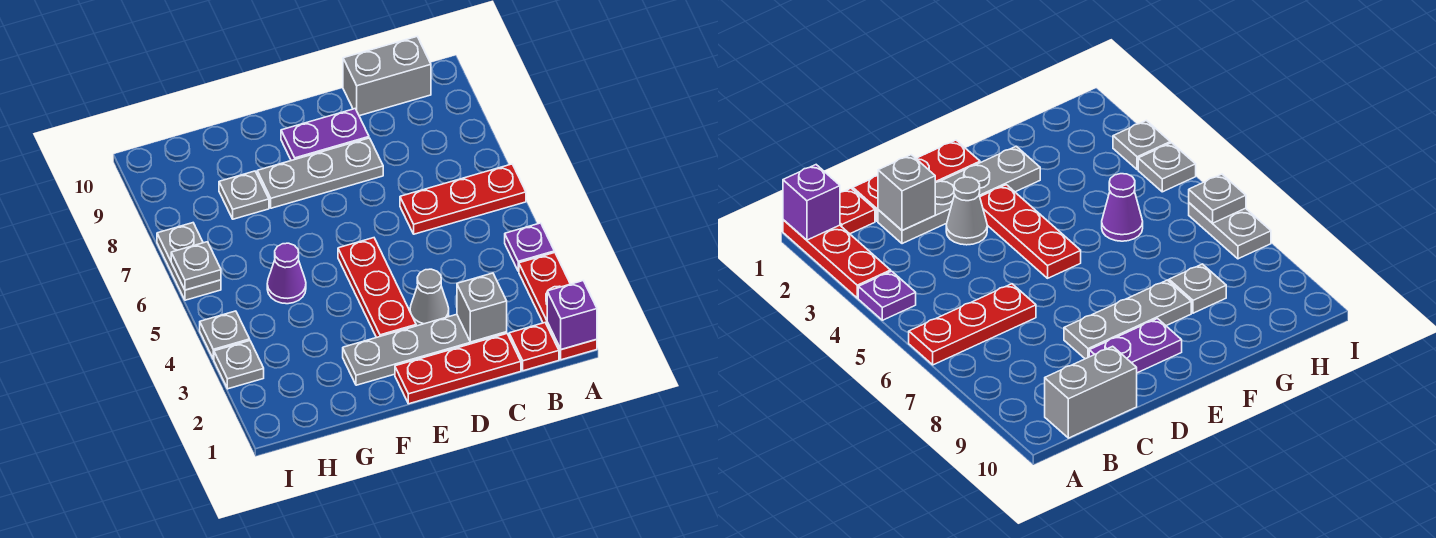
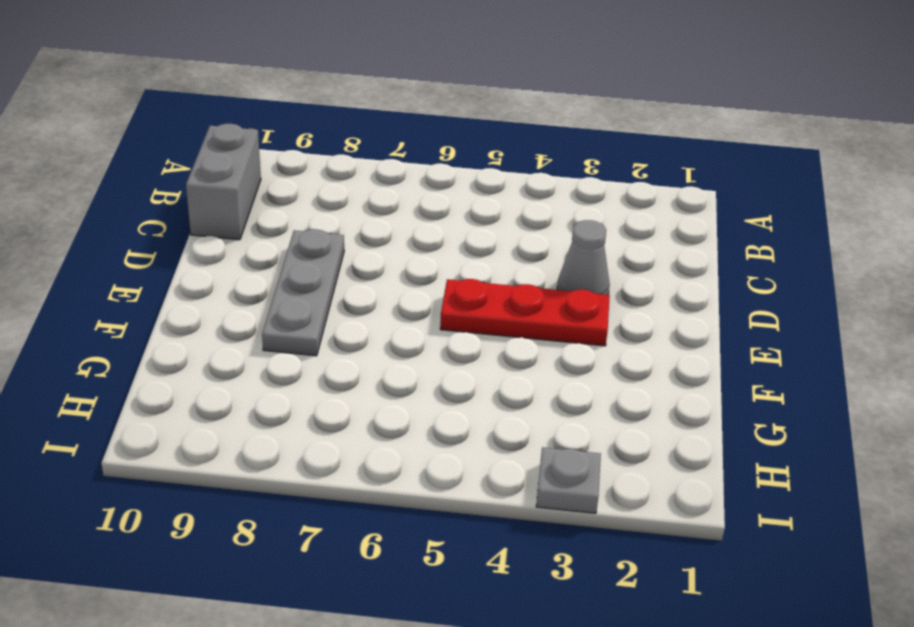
none -> red 1x3 plate [519,252,597,360]
none -> purple 1x1 plate [505,223,554,271]
none -> red 1x3 plate [400,164,526,234]

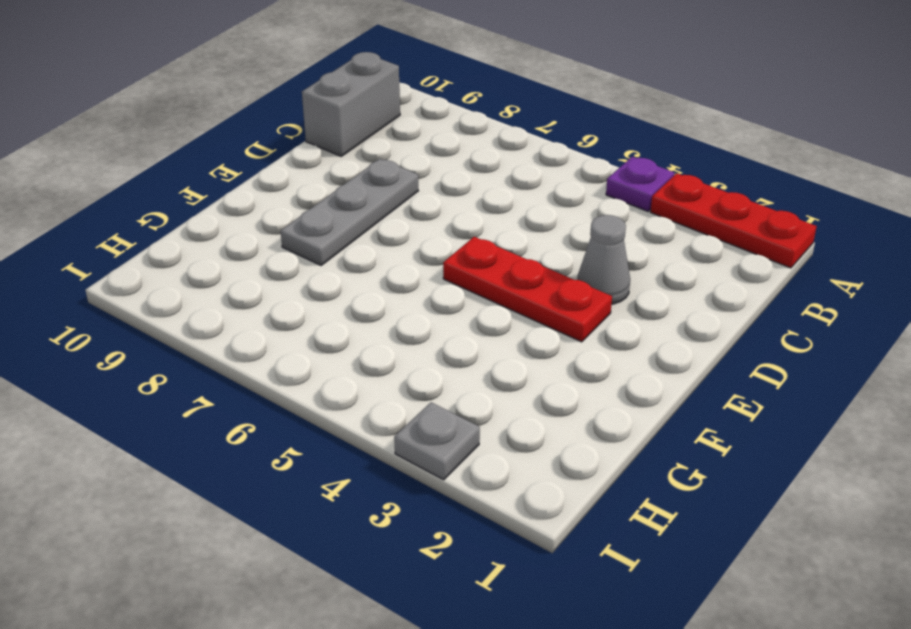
none -> red 1x3 plate [400,164,526,234]
none -> red 1x1 plate [509,323,559,371]
none -> red 1x3 plate [395,334,521,404]

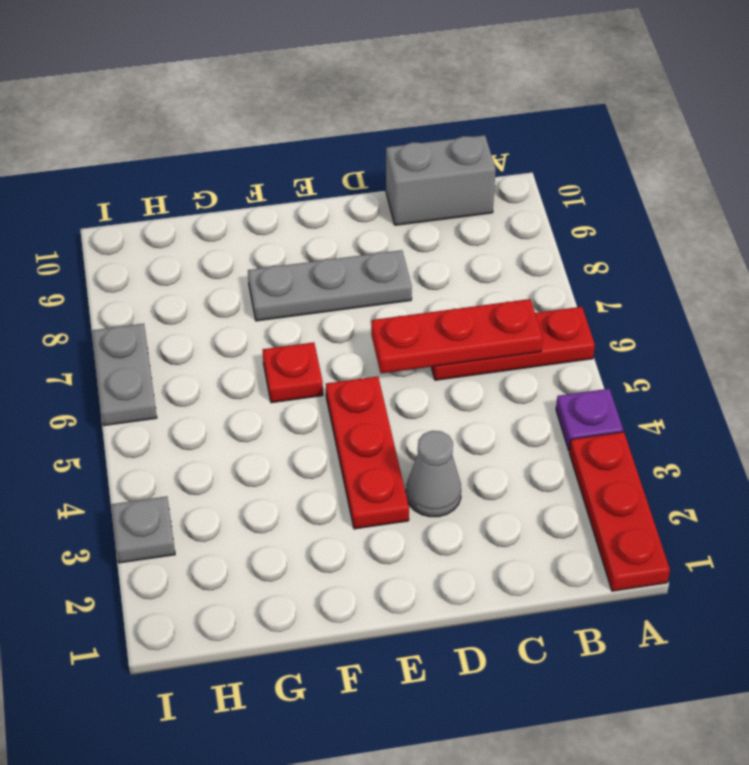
red 1x3 plate [371,299,543,373] -> red 1x3 plate moved to [395,334,521,404]
red 1x1 plate [263,342,323,403] -> red 1x1 plate moved to [509,323,559,371]
none -> grey 1x4 plate [343,314,507,385]
none -> purple 1x2 plate [281,109,369,161]
none -> purple 1x1 cone [267,243,306,304]

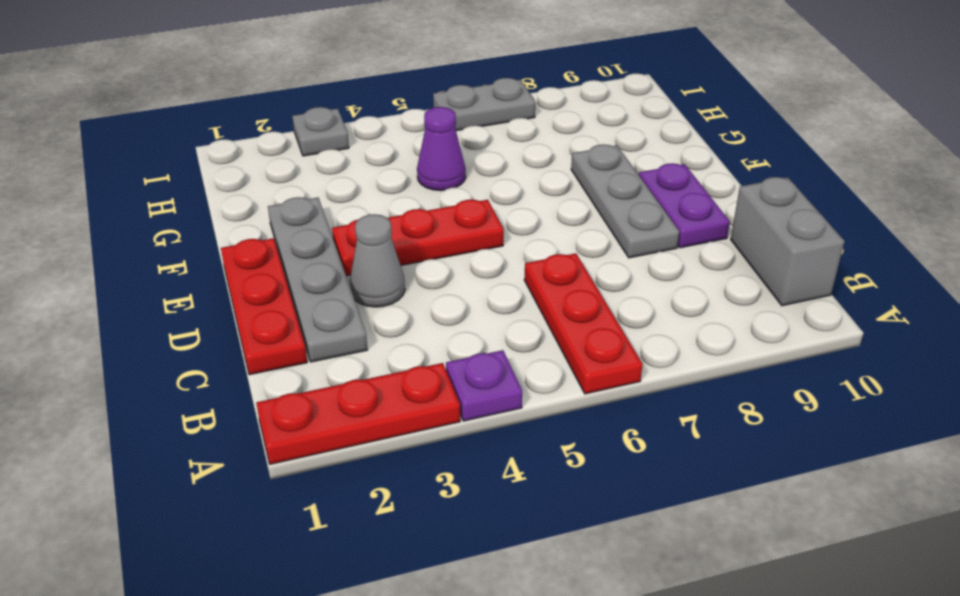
none -> red 1x1 plate [509,323,559,371]
none -> grey 1x1 plate [219,171,269,219]
none -> grey 1x1 plate [200,311,250,359]

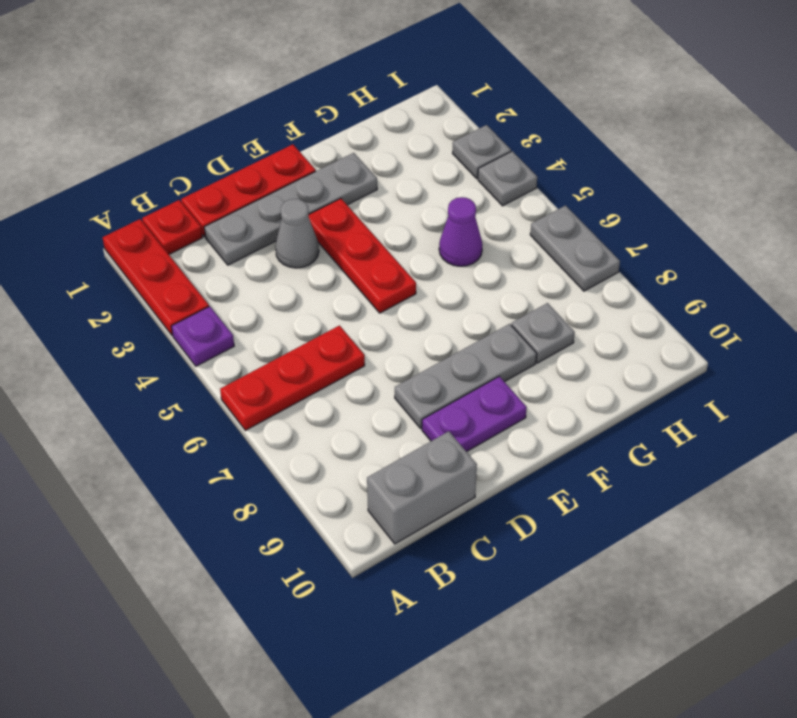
none -> purple 1x1 brick [547,281,597,350]
none -> grey 1x1 brick [457,273,507,342]
none -> grey 1x1 plate [171,242,221,290]

